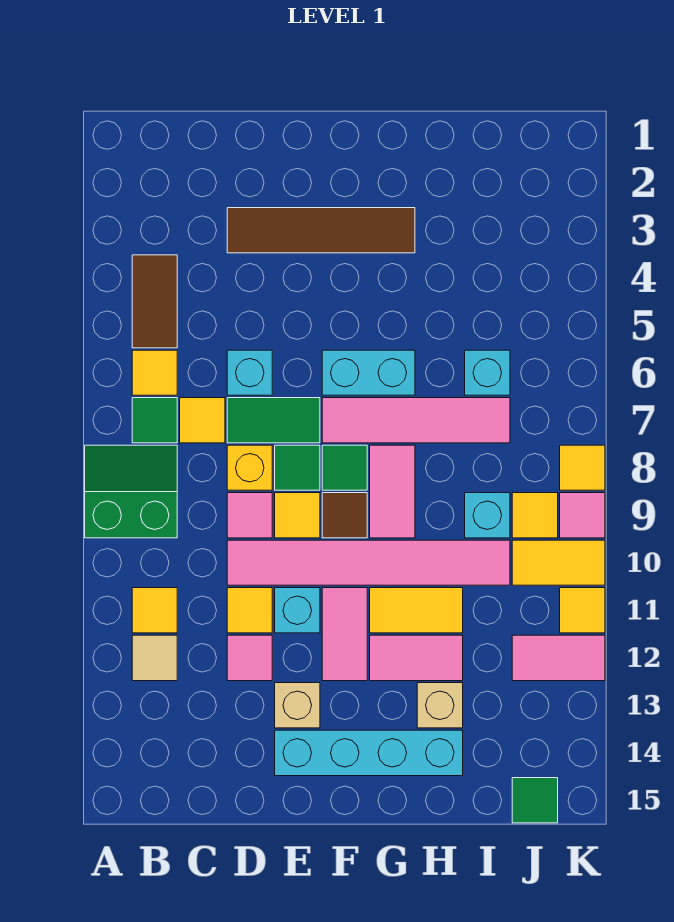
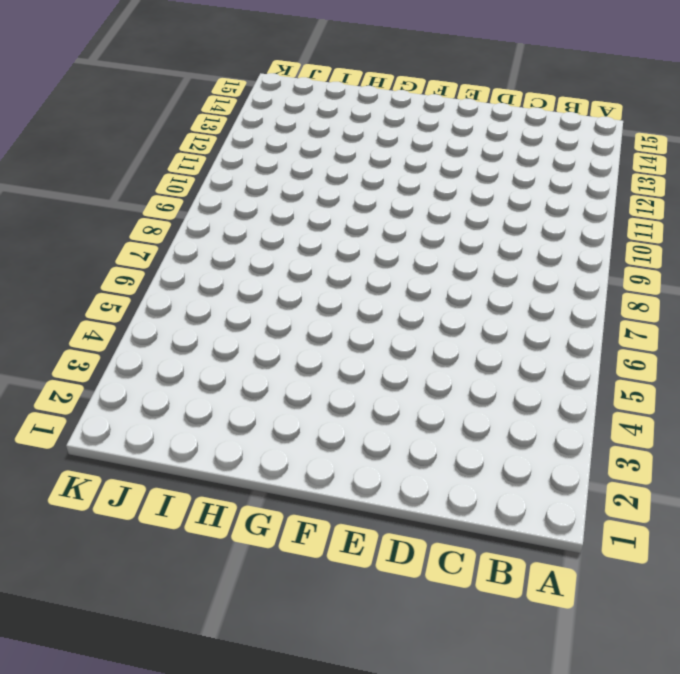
none -> green 2x2 slope [85,445,177,538]
none -> brown 1x2 tile [132,255,177,348]
none -> yellow 1x1 tile [132,350,177,395]
none -> green 1x1 tile [132,398,177,443]

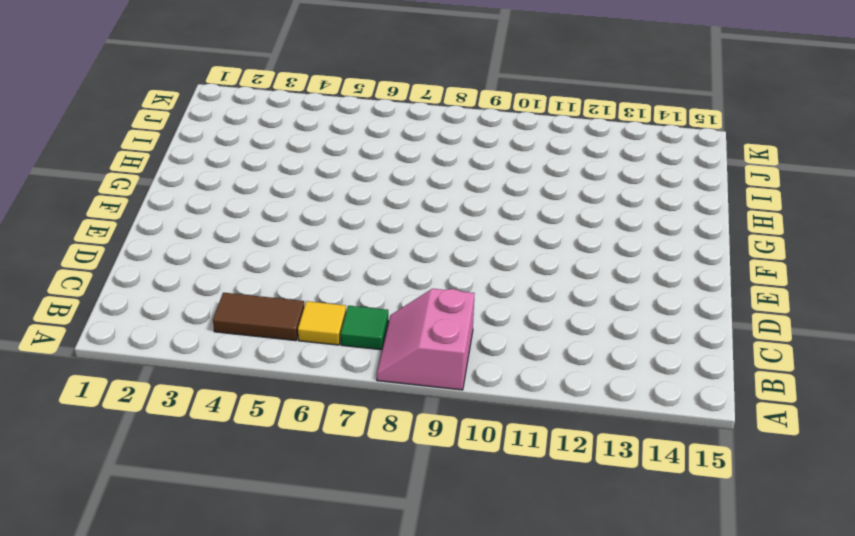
pink 2x2 slope [377,289,475,390] -> green 2x2 slope [85,445,177,538]
none -> yellow 1x1 tile [132,588,177,633]
none -> tan 1x1 tile [132,635,177,681]
none -> yellow 1x1 tile [180,398,225,443]
none -> brown 1x4 tile [227,208,415,253]

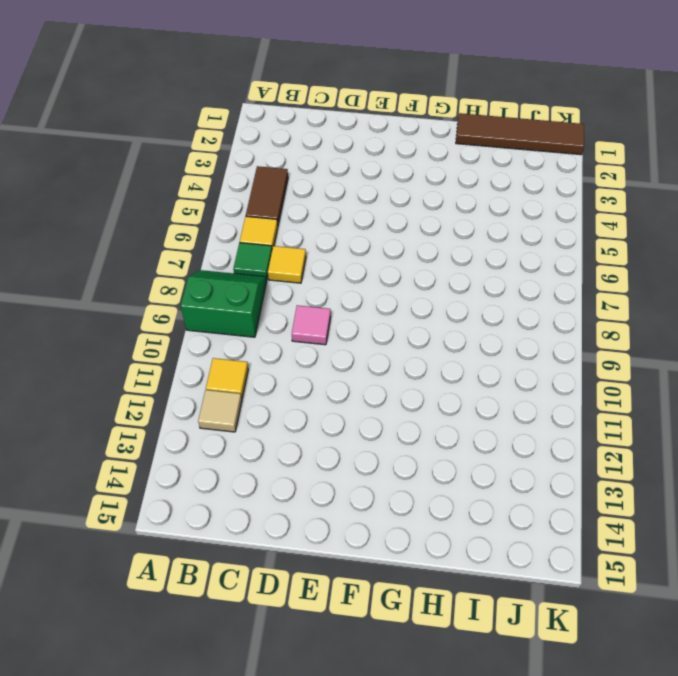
brown 1x4 tile [456,113,584,155] -> brown 1x4 tile moved to [227,208,415,253]
none -> cyan 1x1 brick [227,350,272,395]
none -> green 1x2 tile [227,398,320,443]
none -> yellow 1x1 brick [227,445,272,490]
none -> pink 1x6 tile [227,540,510,585]

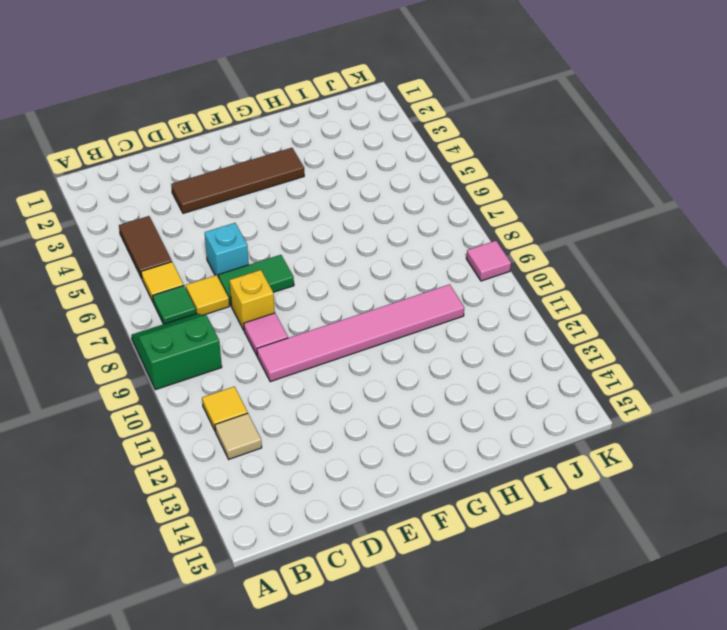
none -> yellow 1x1 tile [227,588,272,633]
none -> pink 1x1 tile [227,635,272,681]
none -> green 1x1 tile [275,445,320,490]
none -> yellow 1x1 tile [275,493,320,538]

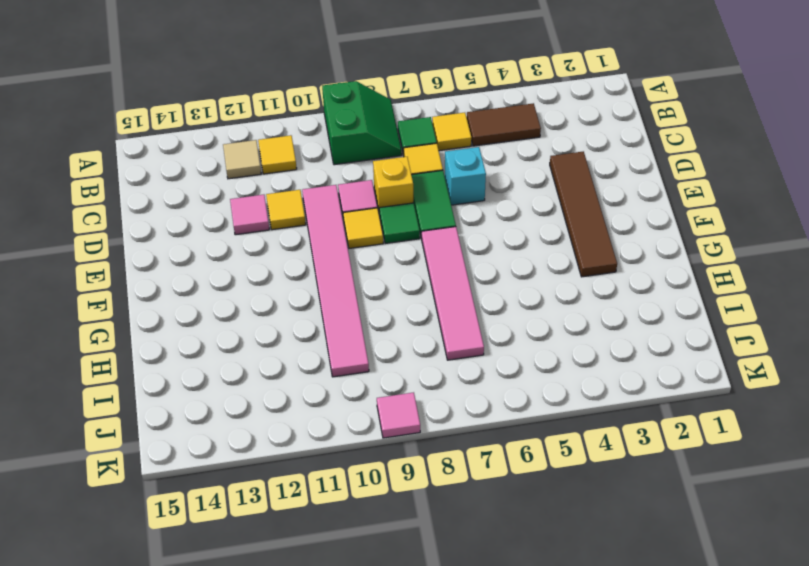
none -> cyan 1x1 brick [275,588,320,633]
none -> tan 1x1 brick [275,683,320,728]
none -> cyan 1x4 brick [275,730,463,776]
none -> cyan 1x2 brick [322,350,415,395]

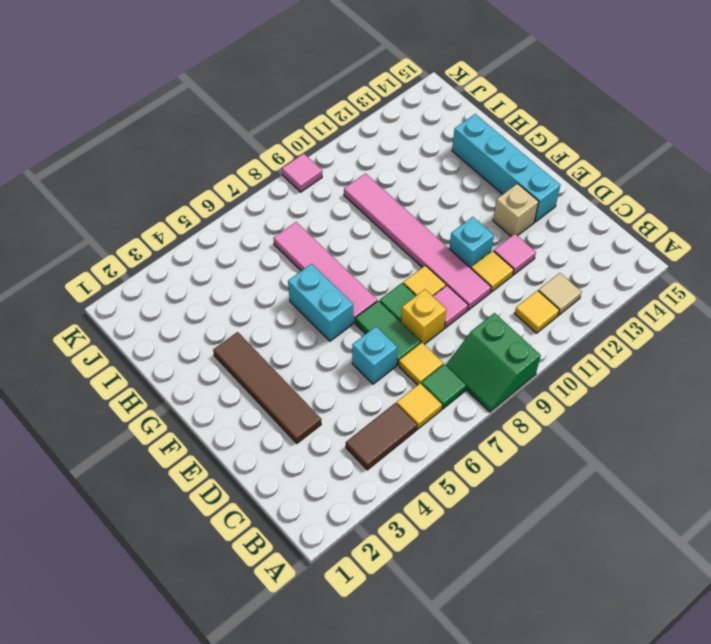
none -> green 1x1 tile [322,445,367,490]
none -> brown 1x1 tile [322,493,367,538]
none -> pink 1x2 tile [322,588,367,681]
none -> pink 1x2 tile [370,445,415,538]

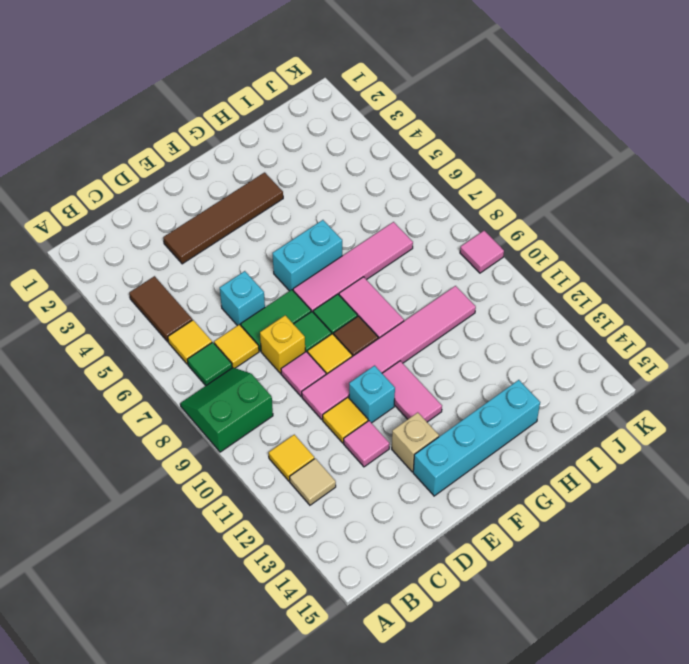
none -> yellow 1x2 tile [370,588,463,633]
none -> pink 1x2 tile [370,635,463,681]
none -> tan 1x1 brick [417,683,463,728]
none -> cyan 1x1 brick [465,350,510,395]

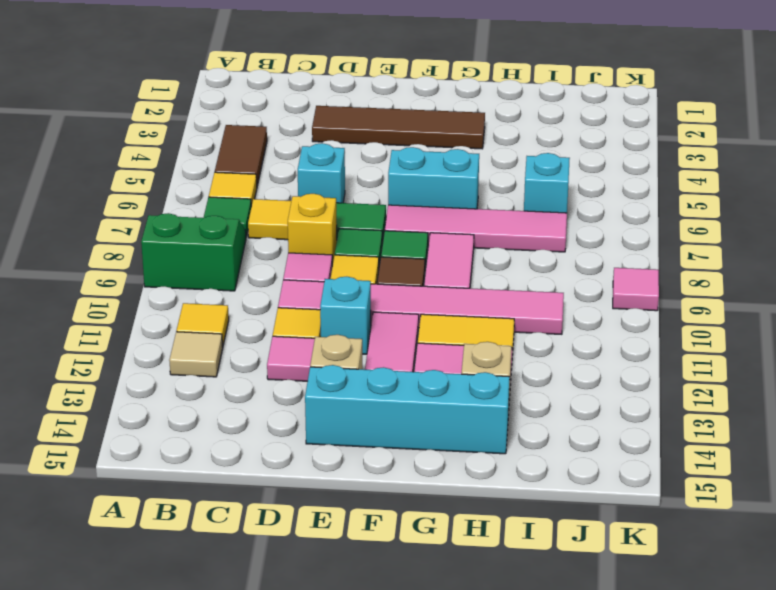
none -> cyan 1x1 brick [465,493,510,538]
none -> yellow 1x1 tile [512,493,558,538]
none -> yellow 1x2 tile [512,540,605,585]
none -> pink 1x2 tile [512,635,605,681]

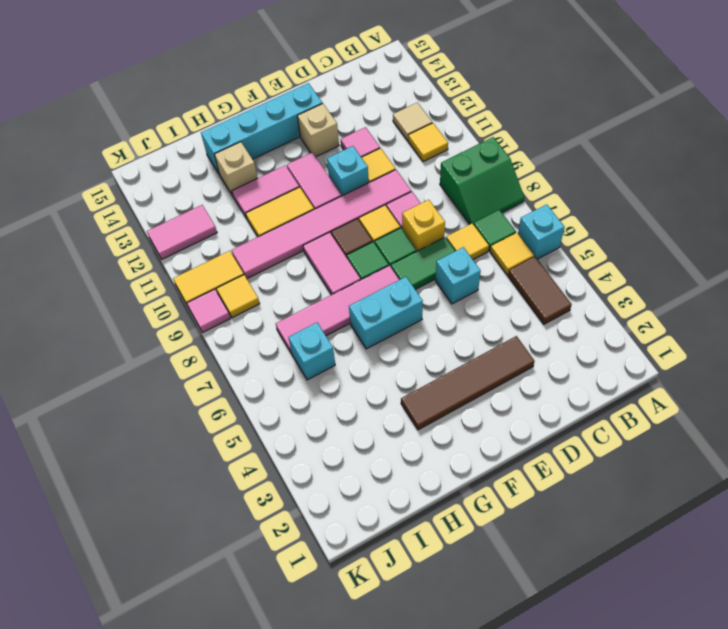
cyan 1x1 brick [518,204,565,259] -> cyan 1x1 brick moved to [465,493,510,538]
none -> green 1x1 tile [512,778,558,823]
none -> yellow 1x1 tile [560,445,605,490]
none -> yellow 1x1 tile [560,588,605,633]

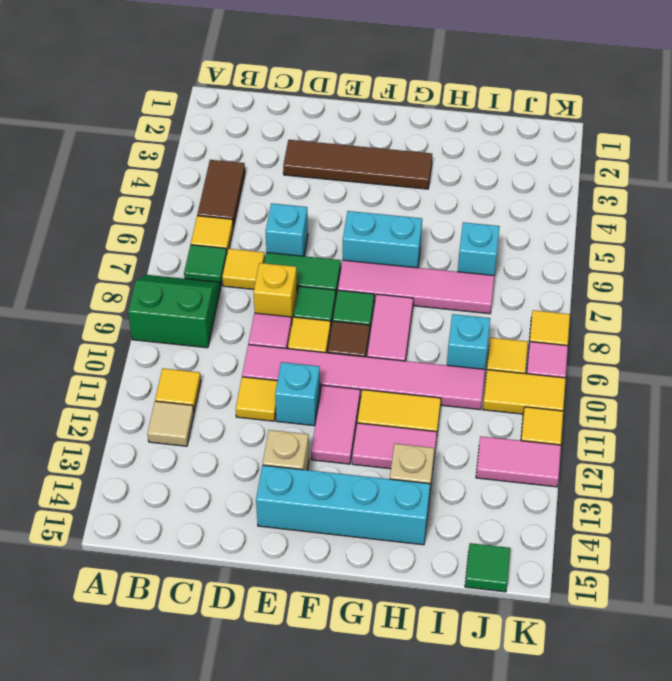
none -> pink 1x1 tile [227,635,272,681]

